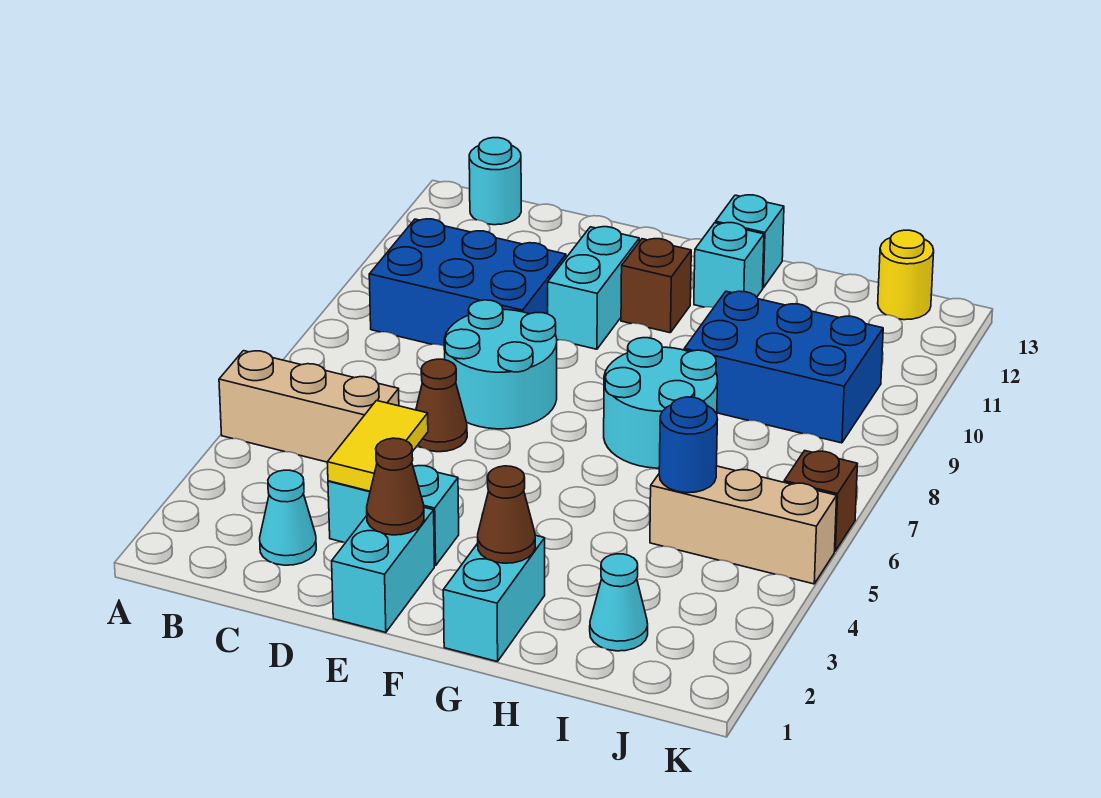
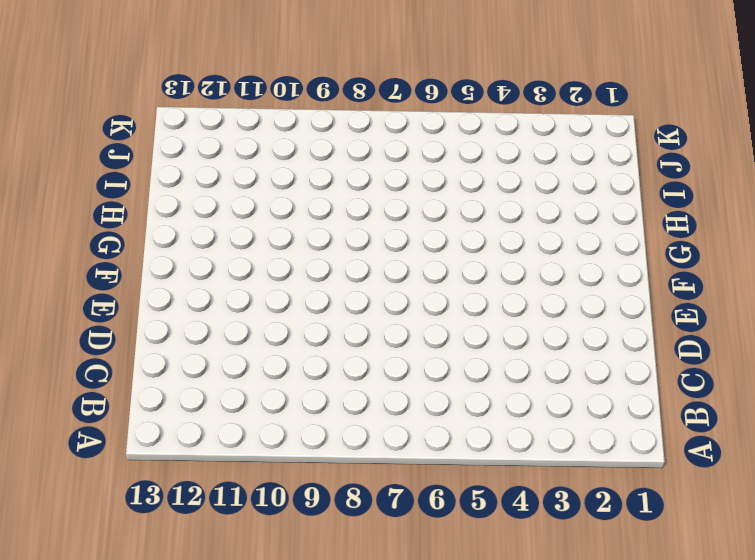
none -> tan 1x3 brick [219,351,399,462]
none -> blue 2x3 brick [369,219,566,346]
none -> cyan 1x1 round brick [469,138,521,225]

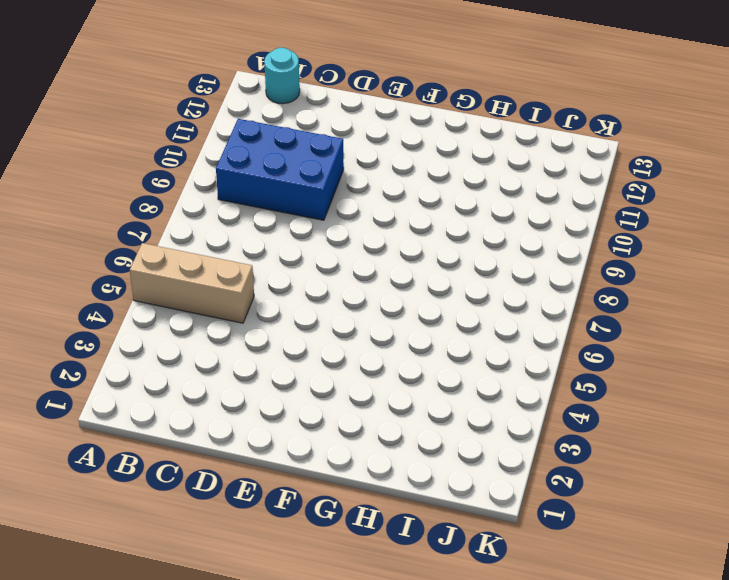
none -> cyan 1x1 cone [260,470,316,565]
none -> cyan 1x2 brick [328,466,459,566]
none -> brown 1x1 cone [416,359,467,452]

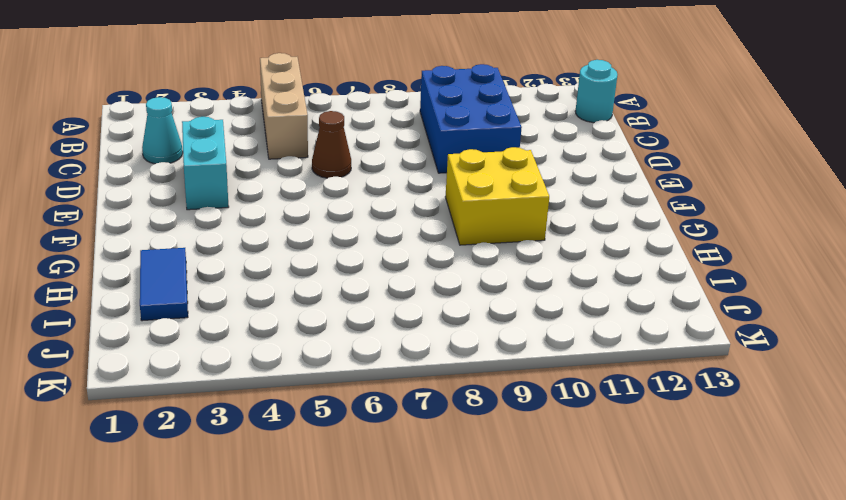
yellow 2x2 brick [445,147,549,245] -> none
blue 1x2 tile [140,248,188,321] -> cyan 1x1 cone [590,554,648,651]
none -> cyan 2x2 round brick [444,300,557,429]
none -> cyan 1x2 brick [332,507,434,632]
none -> cyan 1x2 brick [548,227,639,349]

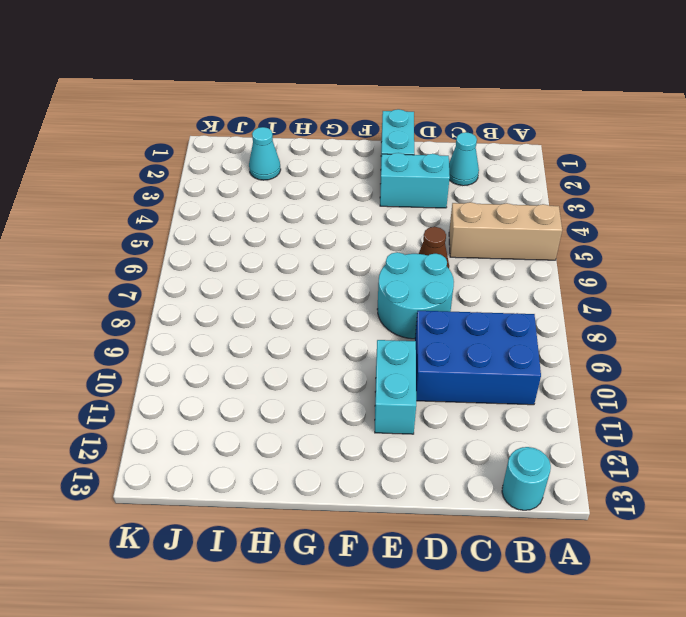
none -> brown 1x1 brick [621,239,691,333]
none -> cyan 1x2 brick [443,535,545,662]
none -> cyan 2x2 round brick [604,338,718,468]

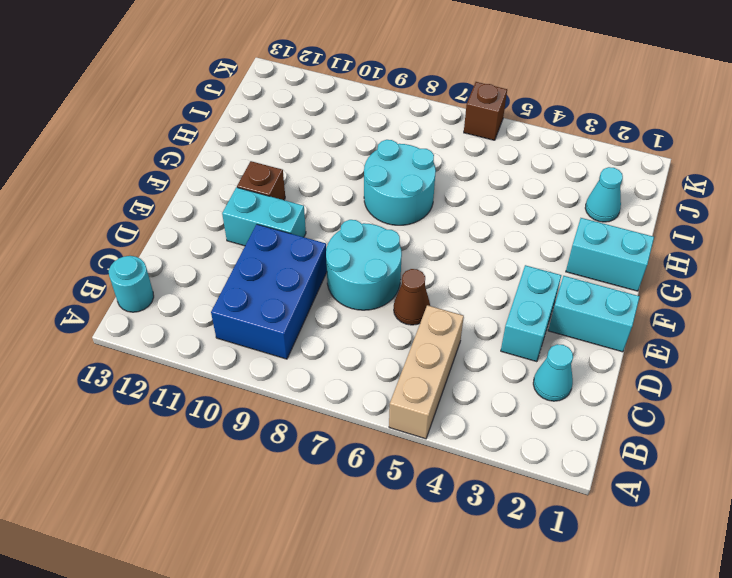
none -> cyan 1x1 brick [694,223,764,308]
none -> cyan 1x1 brick [716,195,784,288]
none -> blue 2x3 brick [684,291,883,443]

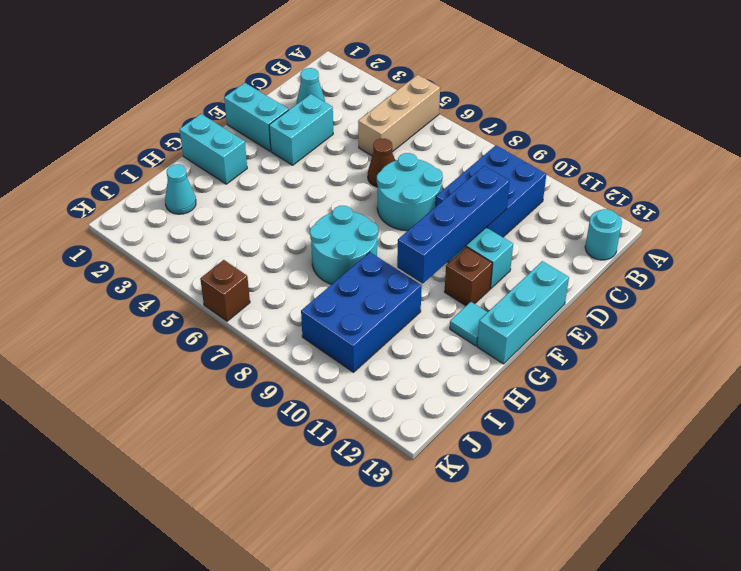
blue 1x4 brick [397,166,510,283] -> none
cyan 1x3 brick [477,261,569,364] -> cyan 1x1 brick [716,195,784,288]
cyan 1x1 tile [450,302,488,346] -> cyan 1x1 brick [694,223,764,308]
none -> tan 1x3 brick [650,466,837,584]
none -> yellow 1x1 round brick [878,230,934,320]
none -> yellow 1x2 tile [327,401,428,491]

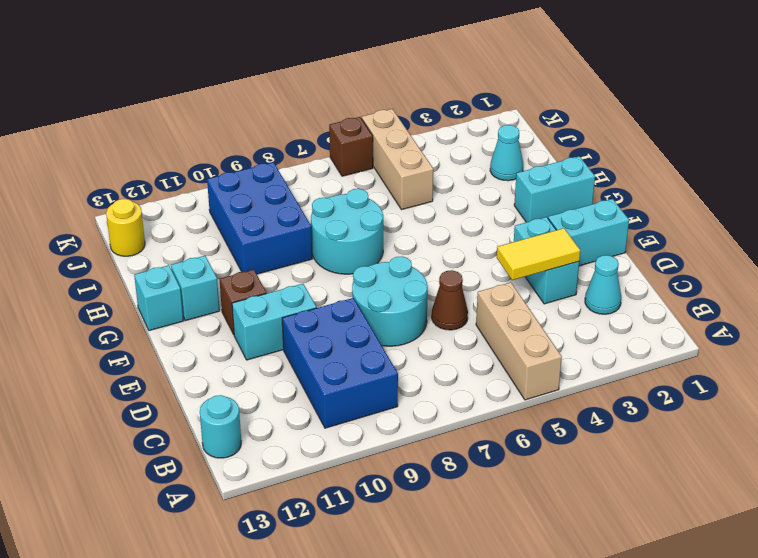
none -> brown 1x1 cone [367,438,424,535]
none -> brown 1x1 cone [478,466,535,563]
none -> blue 1x1 round brick [659,397,717,493]

